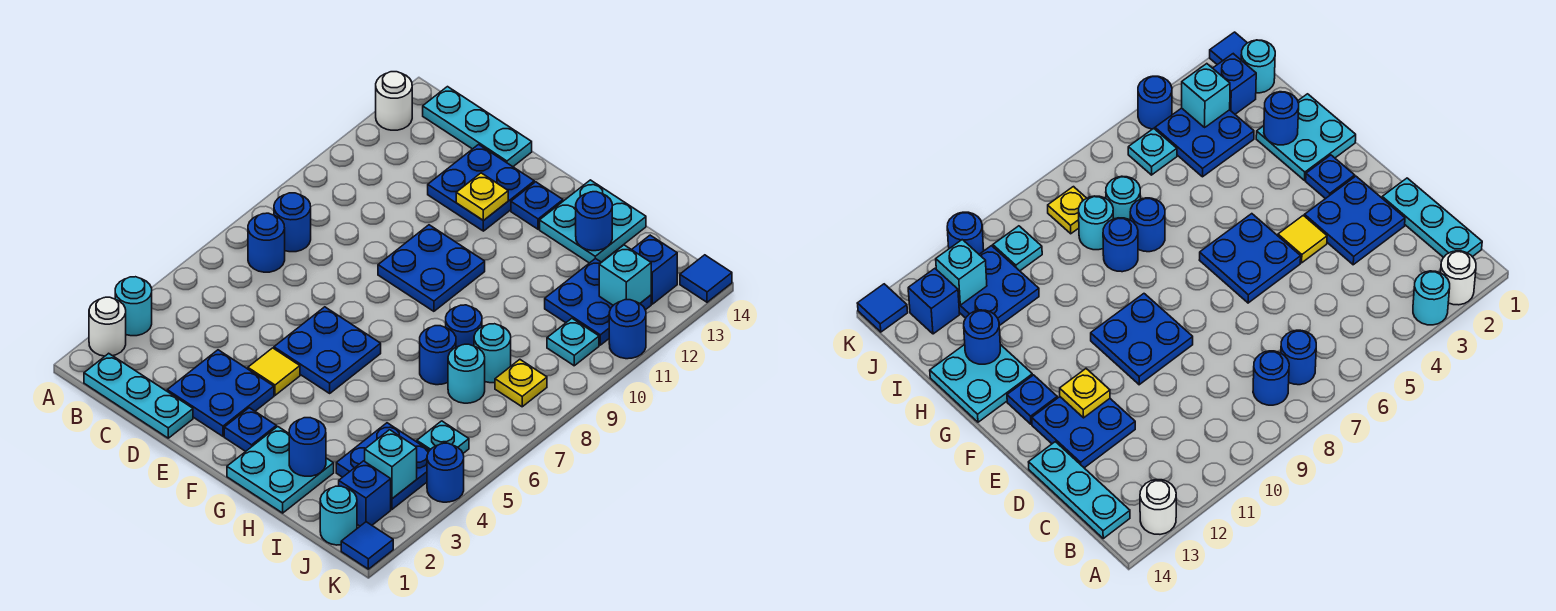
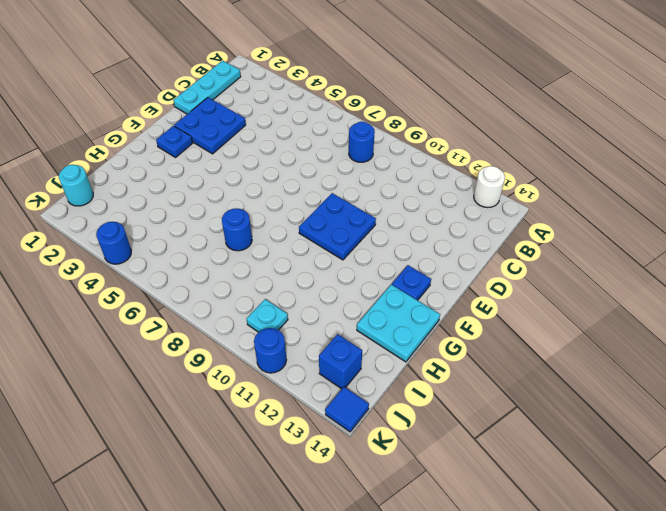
none -> white 1x1 round brick [89,297,126,356]
none -> cyan 1x1 round brick [115,277,152,336]
none -> blue 1x1 round brick [248,213,285,272]
none -> cyan 1x3 plate [423,87,532,167]

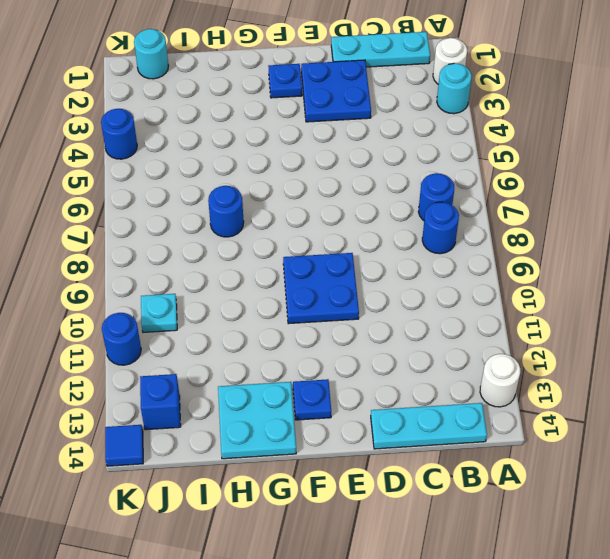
none -> blue 2x2 plate [428,145,534,231]
none -> yellow 1x1 tile [248,348,300,395]
none -> blue 2x2 plate [274,307,381,393]
none -> cyan 2x2 plate [227,426,334,513]

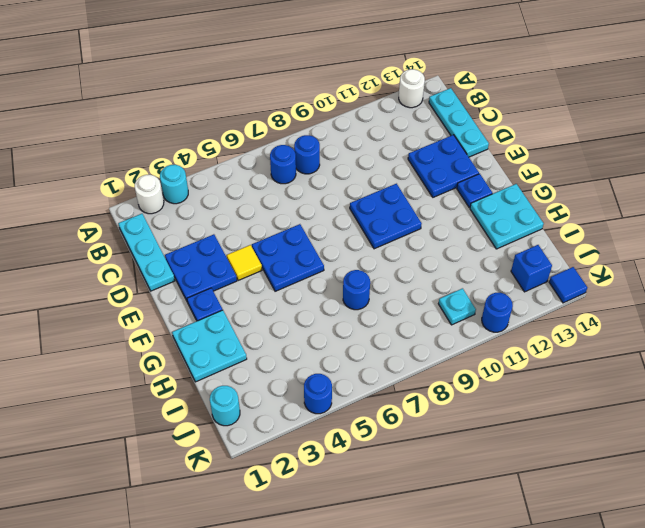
none -> blue 1x1 round brick [446,305,482,347]
none -> blue 2x2 plate [336,423,430,509]
none -> cyan 1x1 round brick [448,344,485,403]
none -> cyan 1x1 round brick [474,324,511,383]

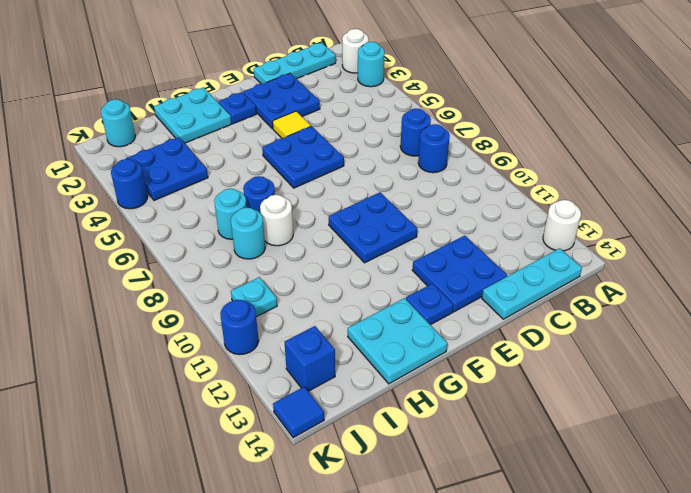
white 1x1 round brick [260,195,293,246] -> blue 1x1 round brick [446,305,482,347]
none -> blue 2x2 plate [545,258,651,345]
none -> blue 1x1 brick [339,461,391,526]
none -> cyan 1x1 plate [417,421,469,453]
none -> yellow 1x1 plate [495,359,547,407]

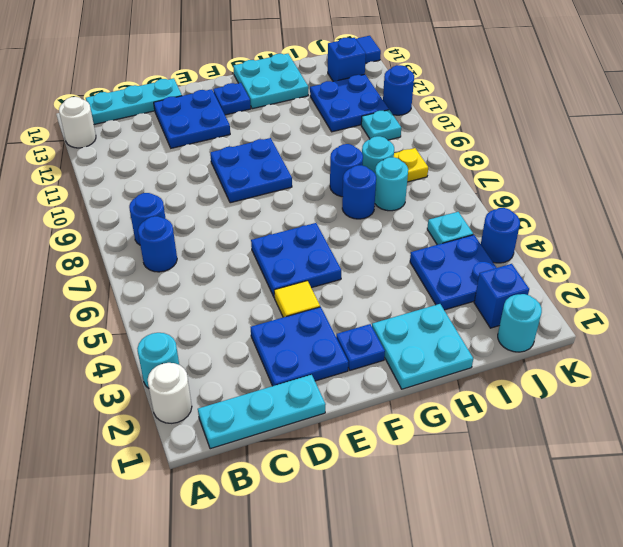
none -> blue 1x1 tile [341,522,393,569]
none -> yellow 1x1 plate [456,173,508,221]
none -> blue 1x1 round brick [289,418,326,476]
none -> blue 1x1 round brick [576,192,612,251]

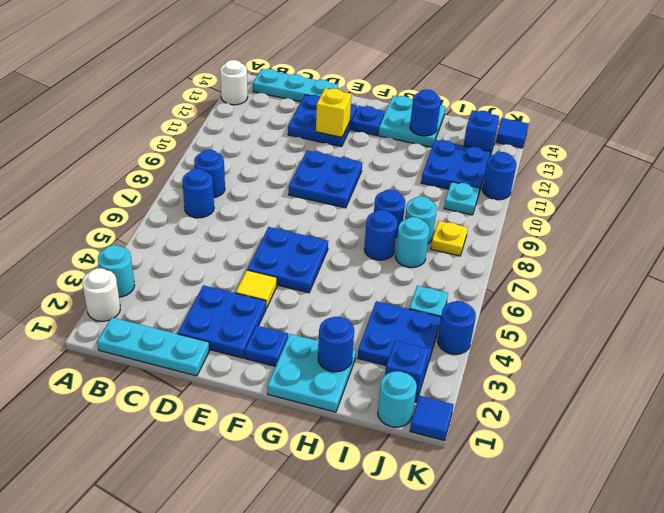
yellow 1x1 brick [316,88,351,137] -> yellow 1x1 plate [456,173,508,221]
none -> cyan 1x1 brick [365,430,417,499]
none -> cyan 1x1 brick [599,245,651,305]

